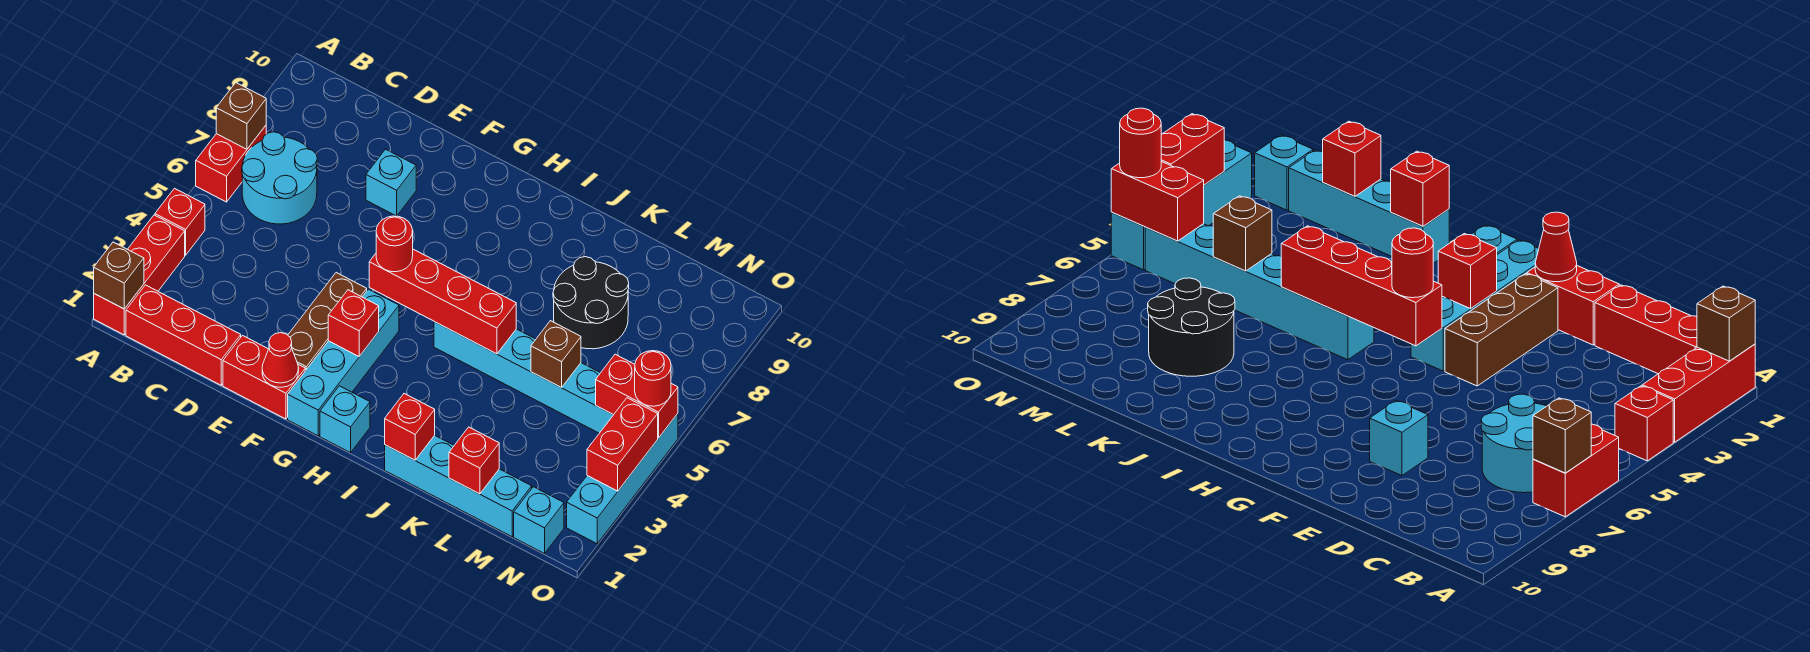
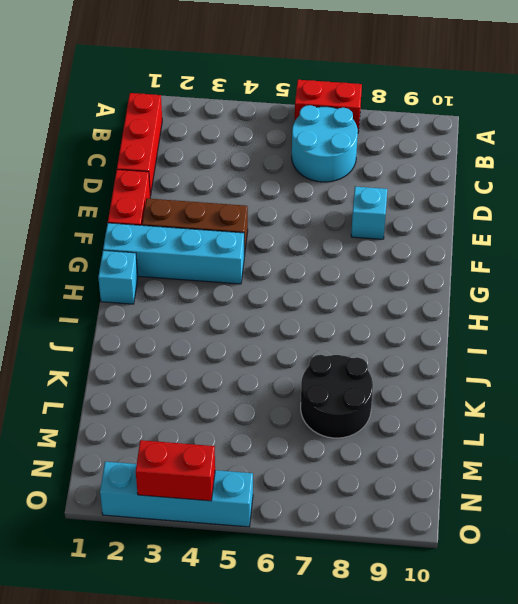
none -> red 1x3 brick [94,215,185,335]
none -> red 1x1 brick [155,188,205,255]
none -> cyan 1x6 brick [434,322,613,433]

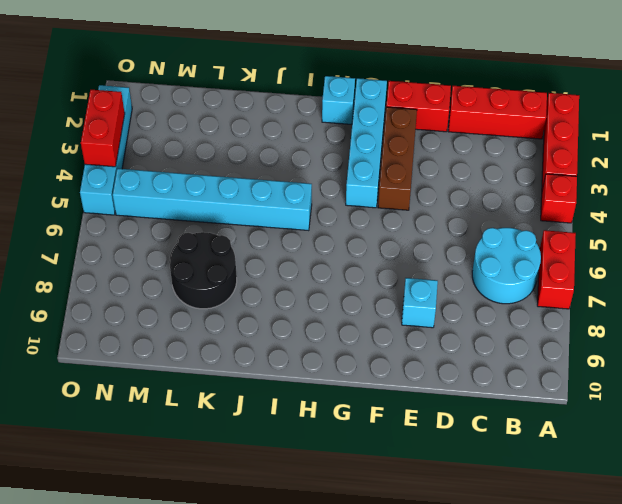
none -> cyan 1x4 brick [385,435,532,537]
none -> cyan 1x1 brick [514,487,564,554]
none -> brown 1x1 brick [94,242,144,309]

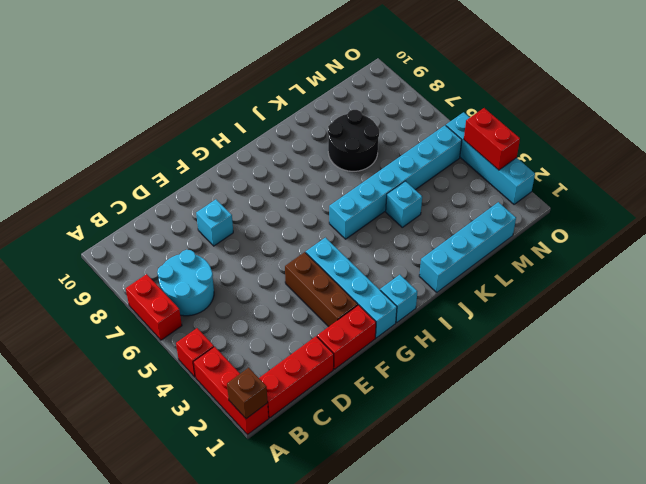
cyan 1x1 brick [386,181,422,227] -> cyan 1x1 brick moved to [514,487,564,554]
none -> brown 1x1 brick [216,83,266,149]
none -> red 1x1 cone [262,333,299,387]
none -> red 1x1 brick [328,290,379,356]

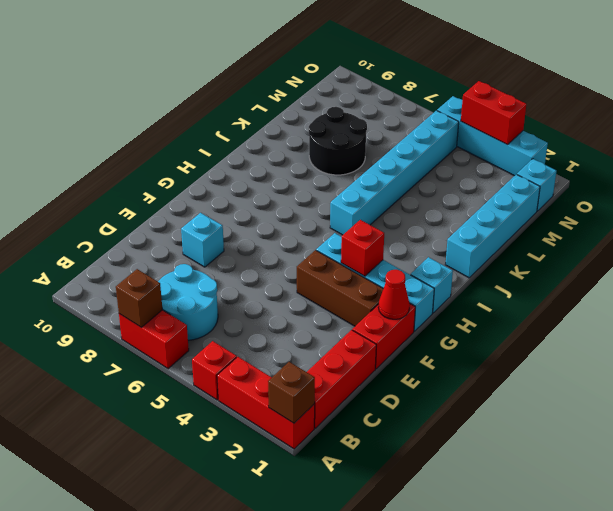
none -> red 1x4 brick [369,249,516,354]
none -> red 1x1 brick [385,394,435,460]
none -> red 1x1 brick [449,427,499,494]

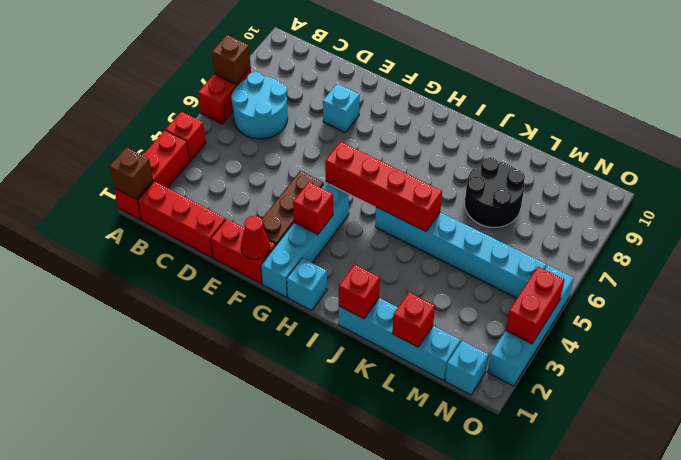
none -> brown 1x1 brick [531,321,581,387]
none -> red 1x2 brick [596,354,678,438]
none -> red 1x1 round brick [376,216,413,272]

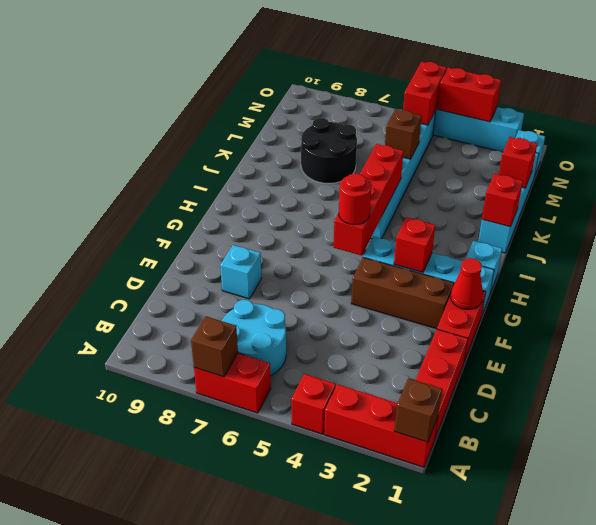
none -> red 1x1 round brick [635,351,671,406]

